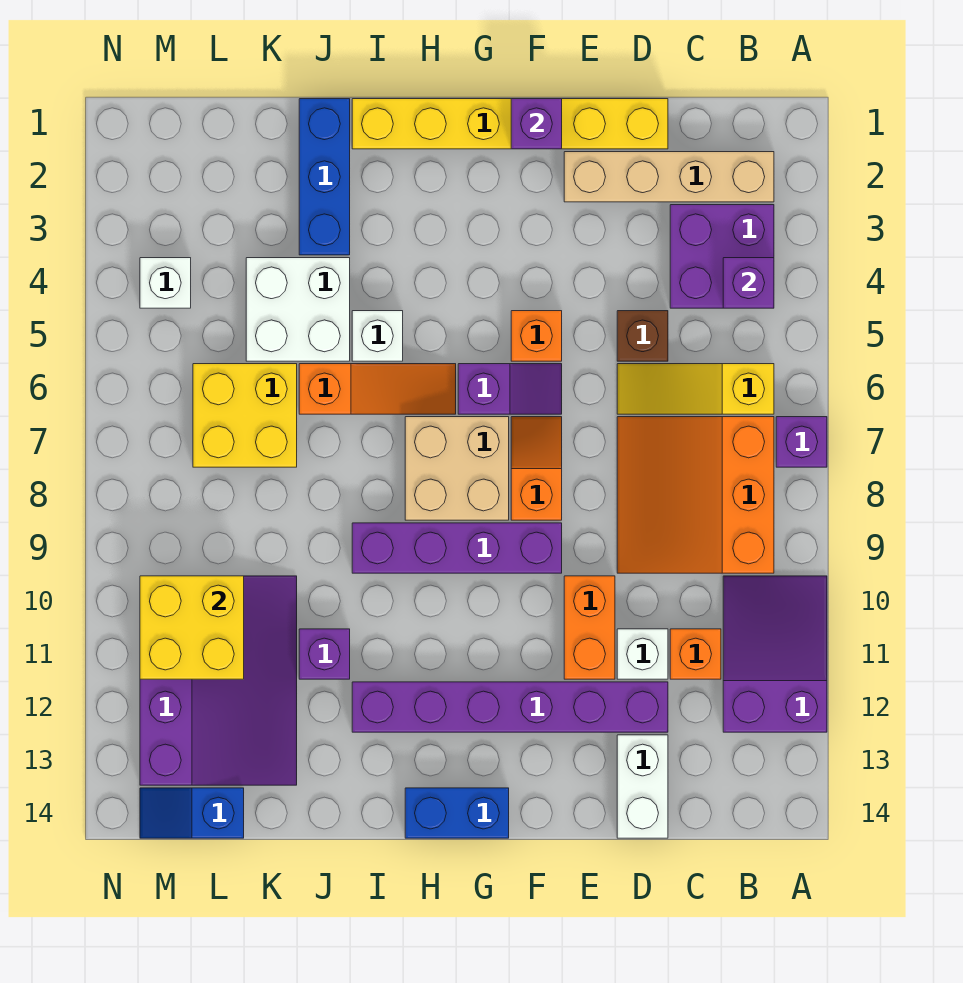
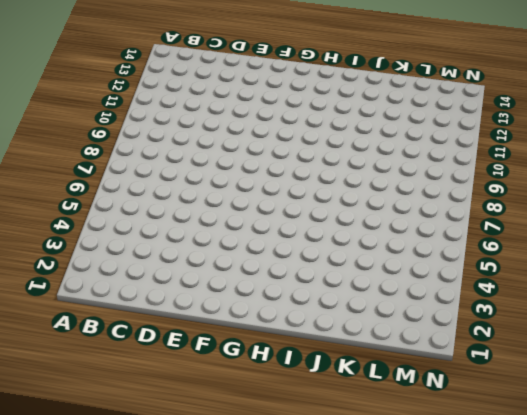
none -> purple 1x1 brick [776,417,827,467]
none -> purple 2x3 slope [723,576,827,732]
none -> tan 1x4 brick [564,152,774,202]
none -> purple 2x2 brick [670,205,774,308]

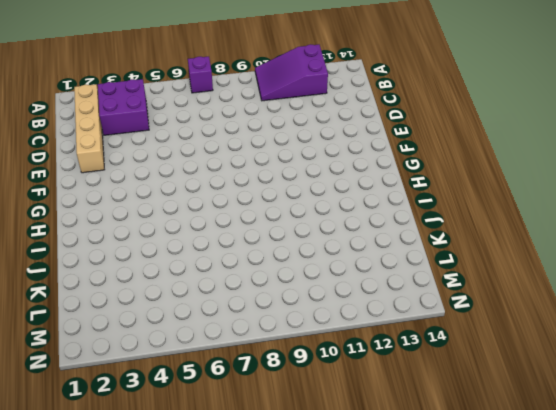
none -> yellow 1x3 slope [617,364,774,414]
none -> orange 3x3 slope [617,417,774,573]
none -> orange 1x1 brick [670,629,721,679]
none -> yellow 1x6 brick [352,99,668,149]

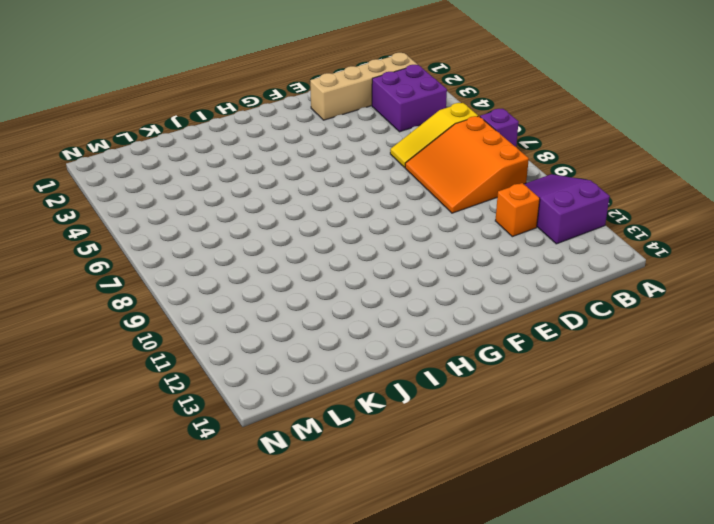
none -> yellow 1x6 brick [352,99,668,149]
none -> brown 1x1 brick [617,311,668,361]
none -> white 1x1 brick [617,629,668,679]
none -> purple 1x6 brick [352,682,668,732]

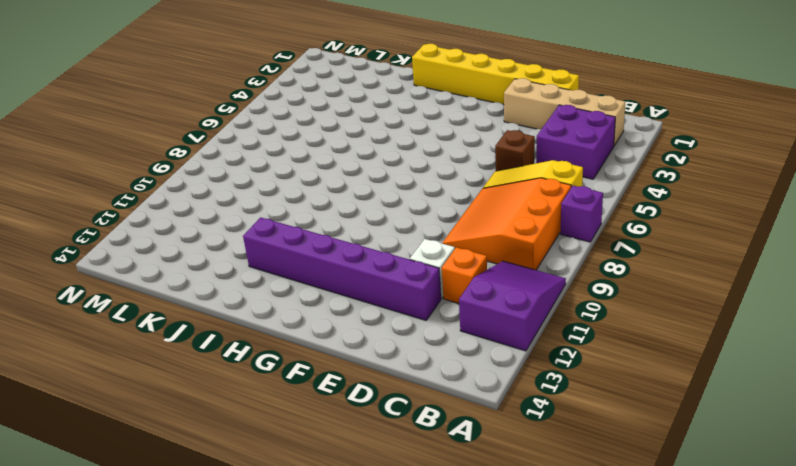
none -> white 1x2 brick [617,735,668,838]
none -> orange 1x2 brick [564,576,615,679]
none -> orange 1x1 brick [511,311,562,361]
none -> purple 1x2 slope [458,364,562,414]

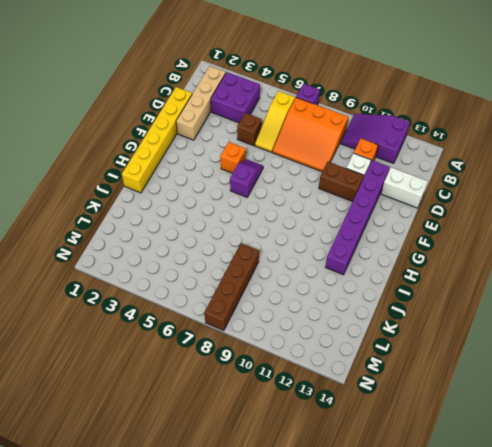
brown 1x2 brick [319,162,364,202] -> orange 1x2 brick [564,576,615,679]
brown 1x4 brick [204,243,259,330] -> none
none -> orange 1x2 slope [511,417,562,520]
none -> purple 1x4 brick [352,523,562,573]
none -> tan 2x2 brick [405,417,509,520]
none -> blue 1x2 brick [405,788,509,838]

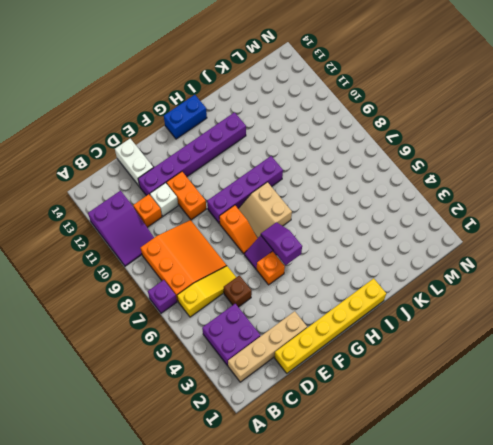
purple 1x2 slope [261,222,302,265] -> none
tan 2x2 slope [238,182,292,238] -> tan 2x2 brick [405,417,509,520]
none -> orange 1x3 slope [299,364,456,414]
none -> white 1x1 brick [352,311,403,361]
none -> blue 1x3 brick [299,99,350,255]
none -> white 2x2 brick [246,258,350,361]

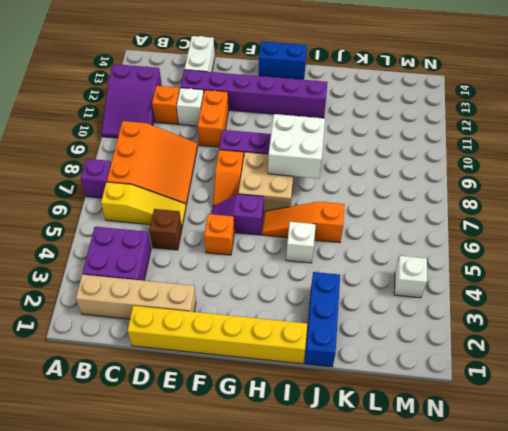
white 2x2 brick [268,114,325,178] -> white 2x2 brick moved to [246,258,350,361]
none -> purple 1x1 brick [299,629,350,679]
none -> yellow 2x2 brick [193,364,297,467]
none -> purple 3x4 slope [140,576,297,785]
none -> blue 1x2 slope [140,788,244,838]

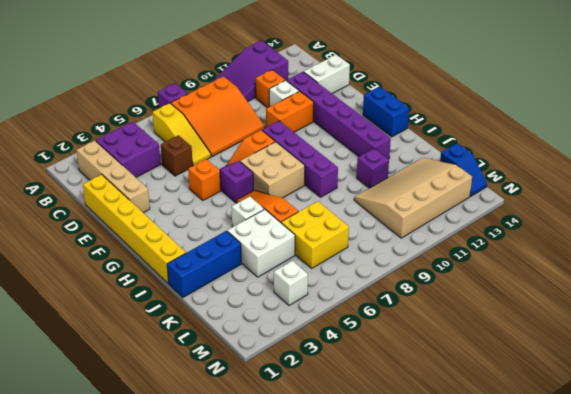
tan 3x4 slope [354,158,472,238] -> purple 3x4 slope [140,576,297,785]
none -> purple 1x1 brick [723,258,774,308]
none -> purple 1x1 brick [511,99,562,149]
none -> yellow 2x2 brick [140,576,244,679]

